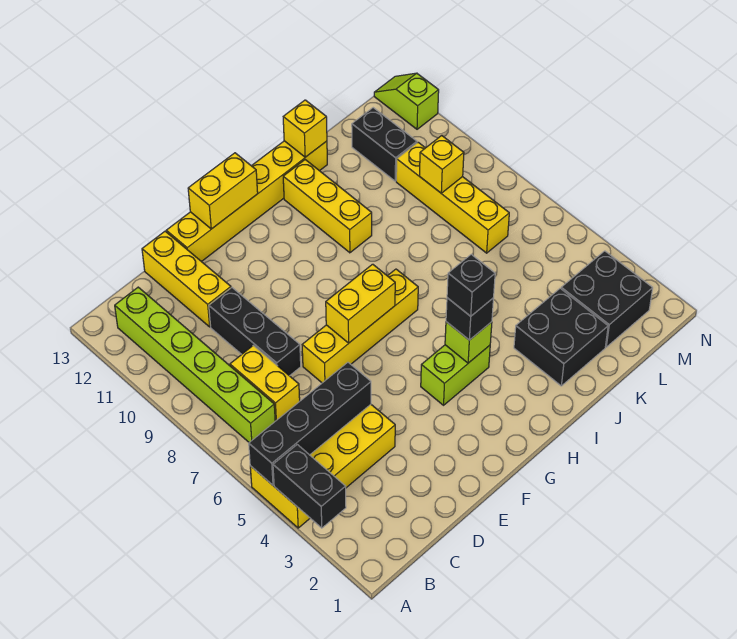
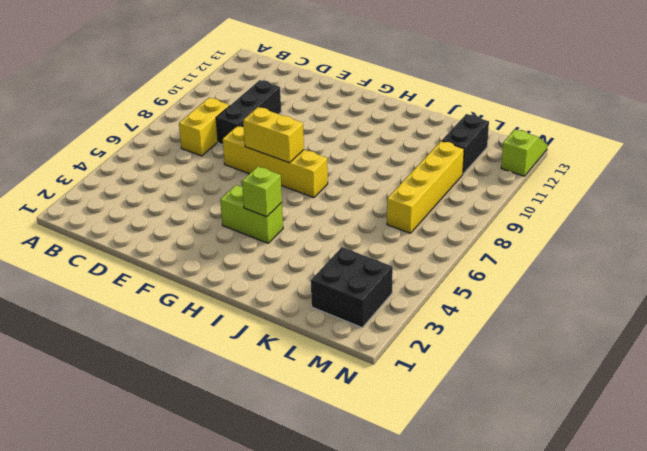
none -> yellow 2x4 brick [250,405,395,528]
none -> lime 1x6 brick [115,287,275,443]
none -> yellow 1x3 brick [142,231,231,327]

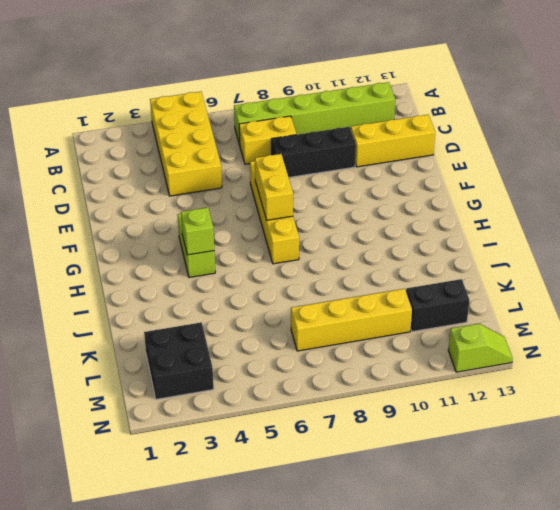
none -> yellow 1x6 brick [166,141,327,262]
none -> yellow 1x3 brick [283,160,372,253]
none -> black 2x2 brick [514,288,608,386]

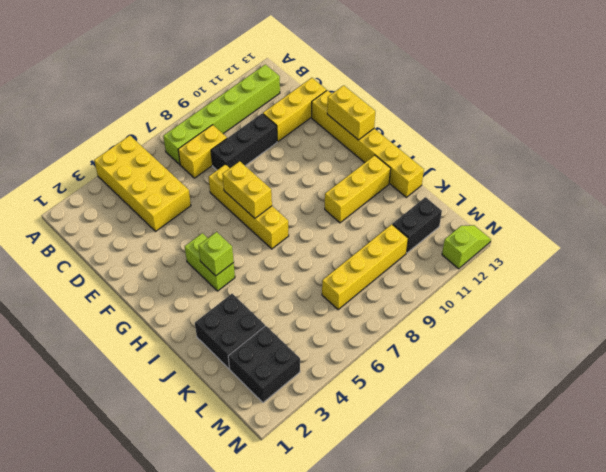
none -> black 1x2 brick [273,445,346,528]
none -> black 1x4 brick [249,362,371,485]
none -> yellow 1x1 brick [283,100,327,157]

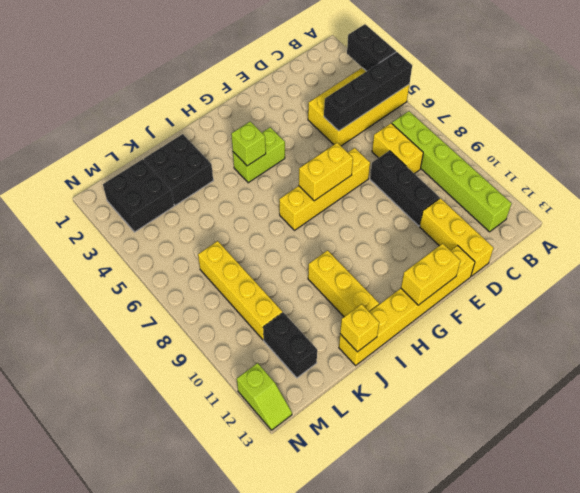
none -> yellow 1x1 brick [420,136,464,193]
none -> black 1x1 brick [446,298,494,340]
none -> black 1x1 brick [447,254,495,316]

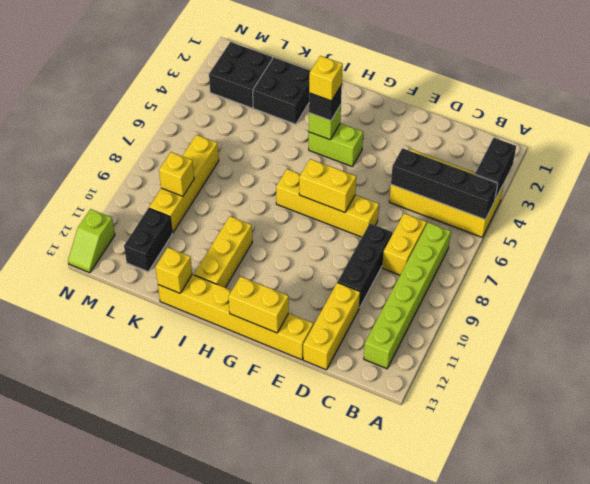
yellow 1x1 brick [309,56,343,101] -> black 1x1 brick [447,254,495,316]

